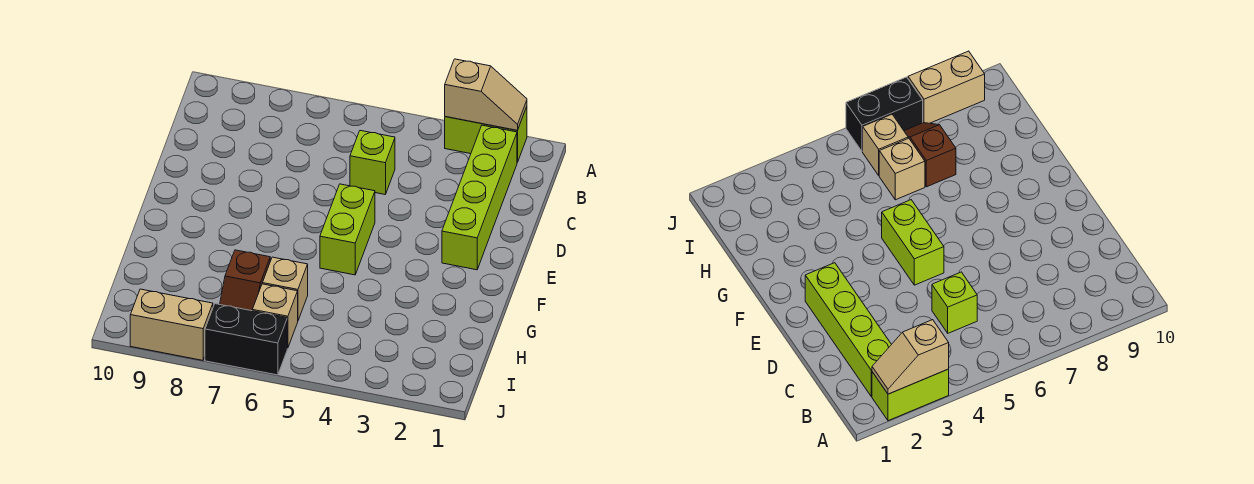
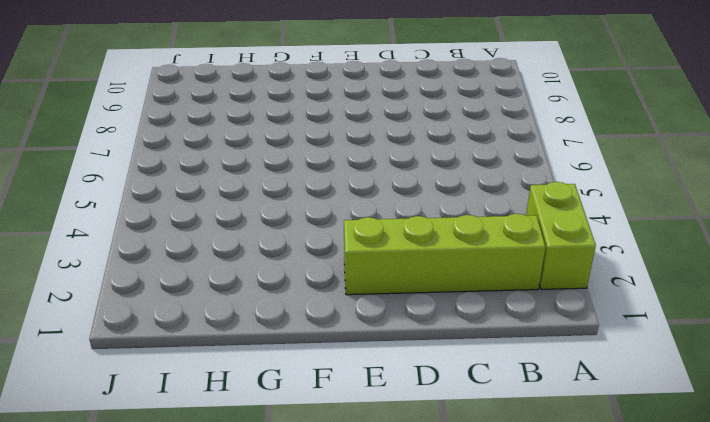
none -> lime 1x1 brick [350,131,395,194]
none -> lime 1x2 brick [320,184,375,275]

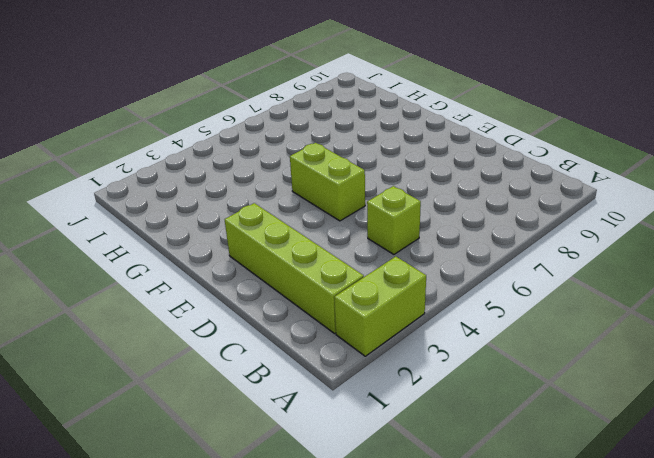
none -> tan 1x1 brick [262,257,308,320]
none -> brown 1x2 slope [220,250,270,311]

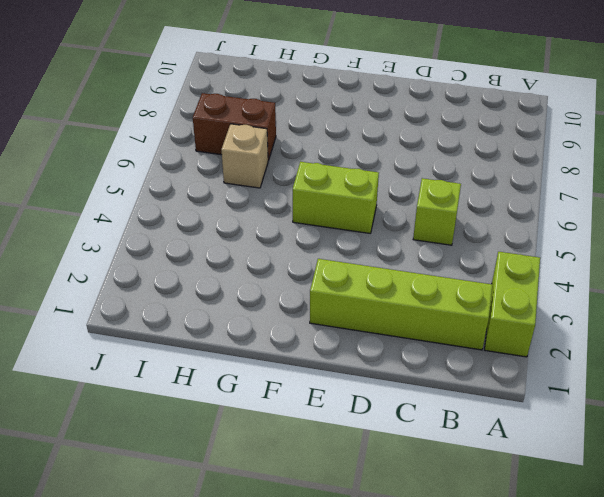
brown 1x2 brick [193,93,276,161] -> brown 1x2 slope [220,250,270,311]
none -> tan 1x1 brick [252,284,298,348]
none -> black 1x2 brick [205,304,287,375]

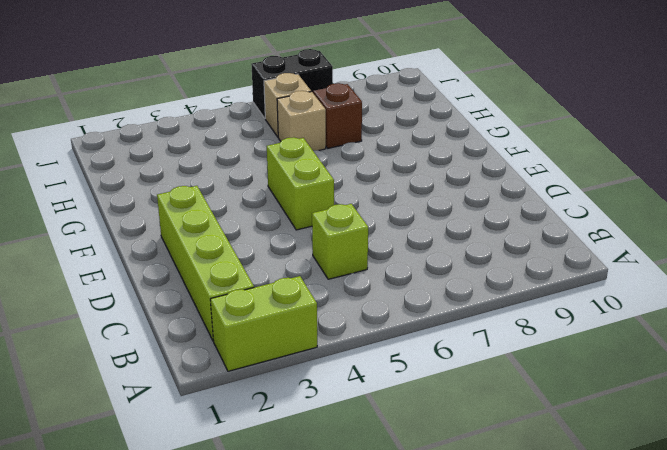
none -> tan 1x2 brick [130,289,213,360]
none -> tan 1x2 slope [445,59,527,130]

